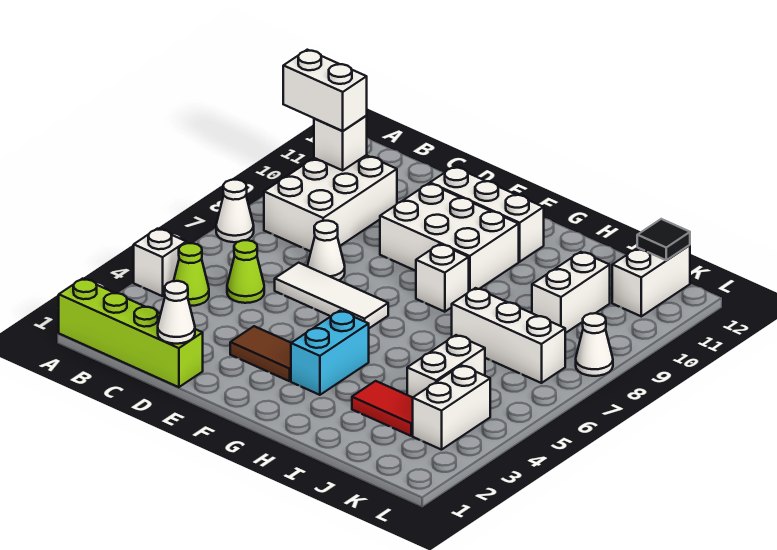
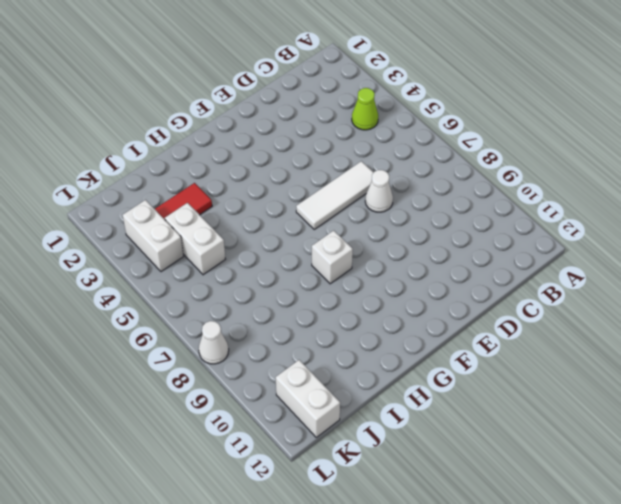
none -> lime 1x4 brick [59,279,203,387]
none -> white 1x1 brick [134,229,186,296]
none -> white 1x1 cone [216,180,254,242]

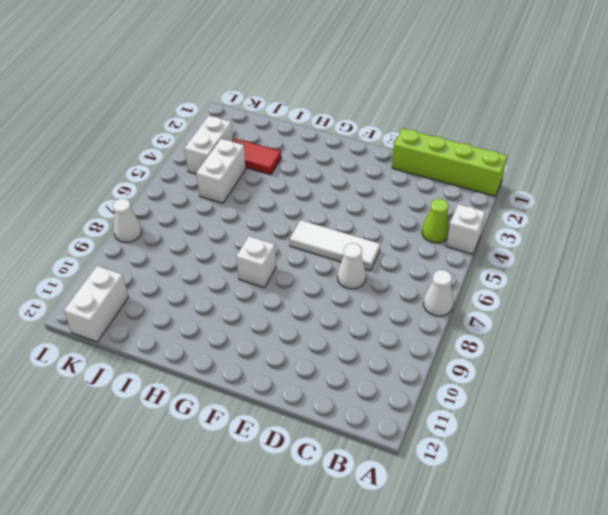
none -> white 2x3 brick [264,155,397,251]
none -> lime 1x1 cone [227,240,264,303]
none -> brown 1x2 tile [230,326,291,381]

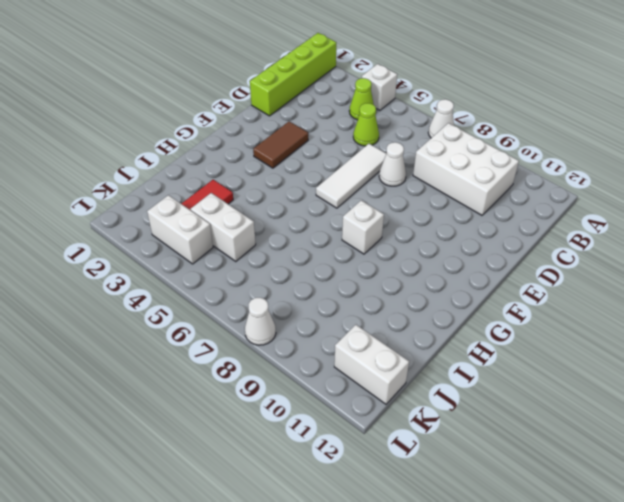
none -> white 2x3 brick [380,183,519,291]
none -> white 1x3 brick [430,167,544,262]
none -> cyan 1x2 brick [291,311,369,395]

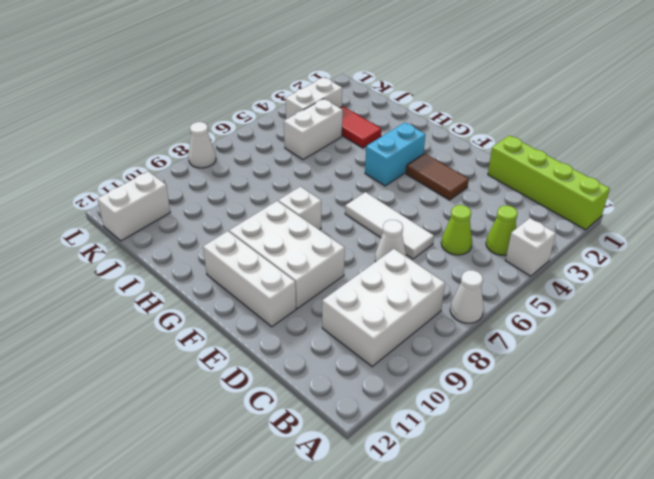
none -> white 1x3 brick [452,288,565,383]
none -> white 1x2 brick [532,252,610,333]
none -> white 1x1 brick [314,116,367,170]

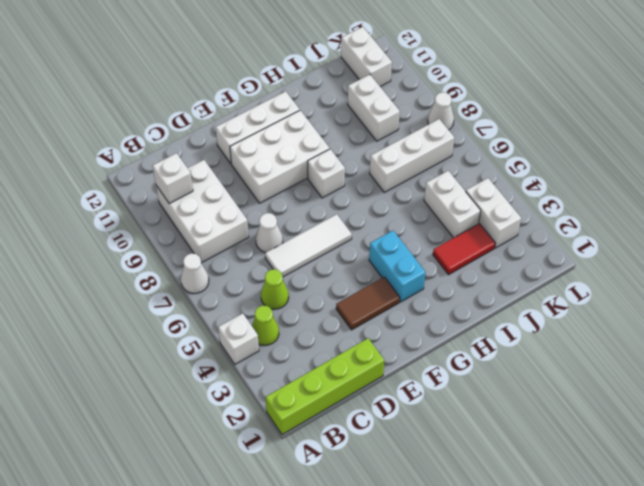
none -> white 1x1 cone [158,281,195,344]
none -> black 1x1 tile [637,219,690,260]
none -> white 1x2 brick [283,50,367,131]

